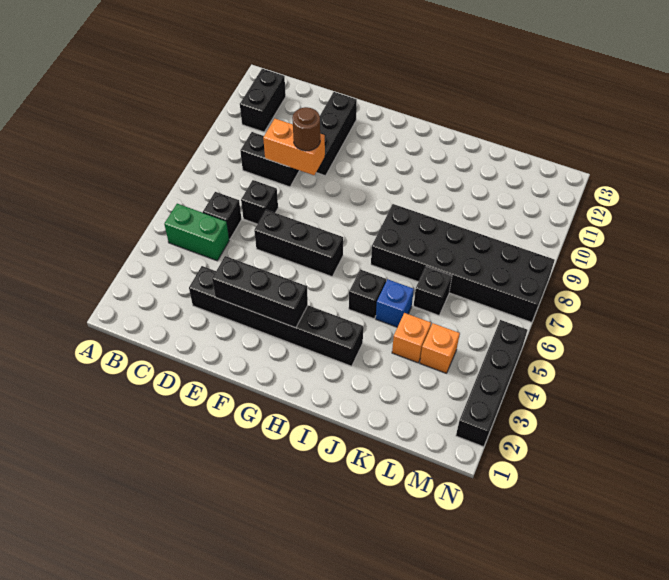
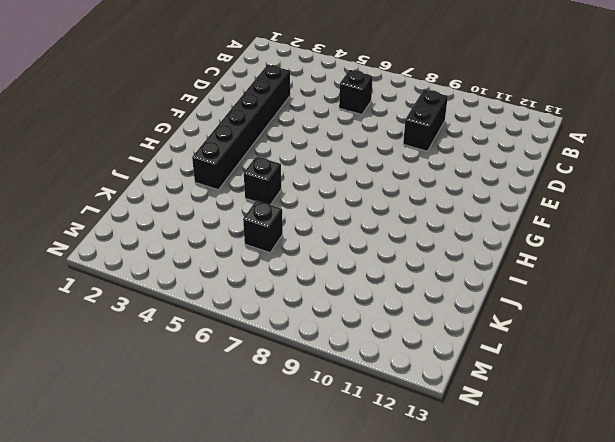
none -> green 1x2 brick [164,204,229,261]
none -> black 1x2 brick [240,69,286,132]
none -> black 1x1 brick [241,180,278,224]

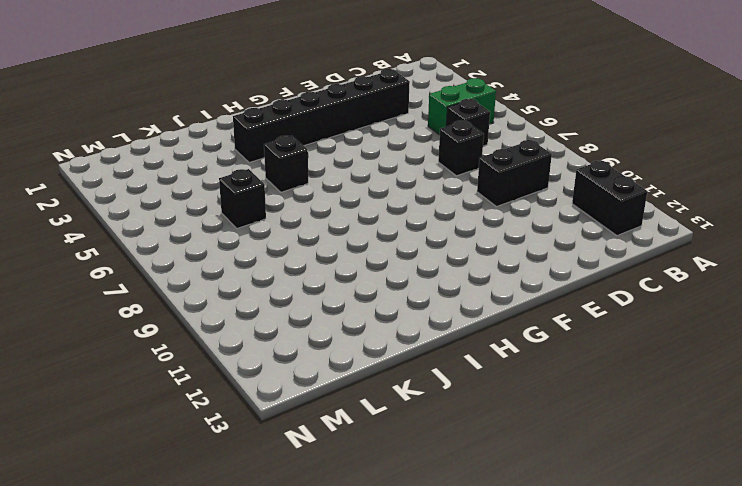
none -> black 1x3 brick [254,210,343,276]
none -> black 1x3 brick [316,92,357,176]
none -> black 2x6 brick [371,204,555,322]

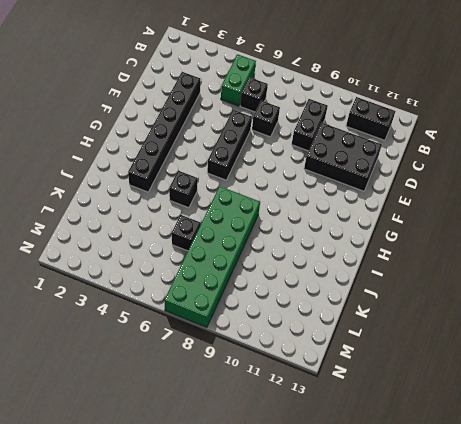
black 2x3 brick [304,123,382,191] -> black 1x3 brick [316,92,357,176]
green 2x6 brick [165,186,260,327] -> black 2x6 brick [371,204,555,322]
none -> blue 1x1 brick [376,279,414,327]
none -> orange 1x1 brick [392,313,431,363]
none -> orange 1x1 brick [420,323,460,373]

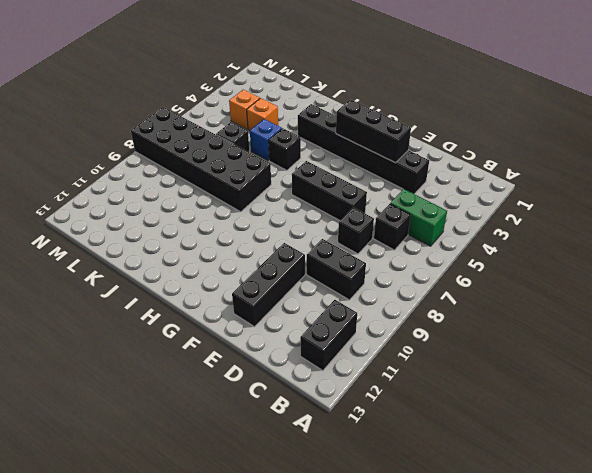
none -> black 1x4 brick [456,320,527,447]
none -> orange 1x2 brick [263,119,325,175]
none -> brown 1x1 round brick [292,107,320,151]

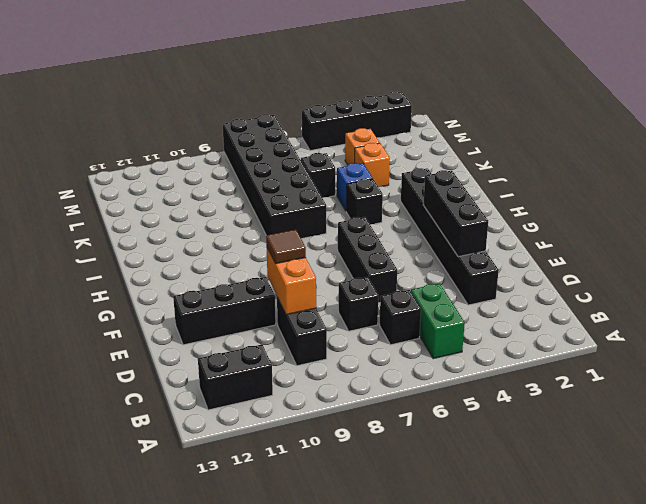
brown 1x1 tile [266,230,306,264] -> brown 1x1 round brick [292,107,320,151]

